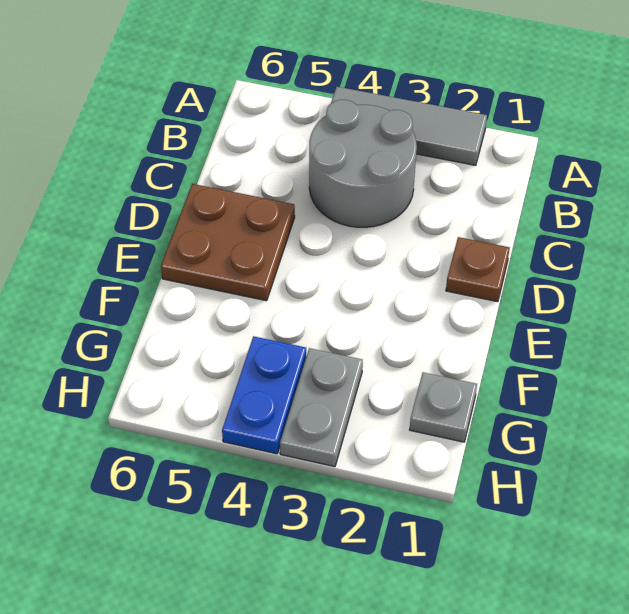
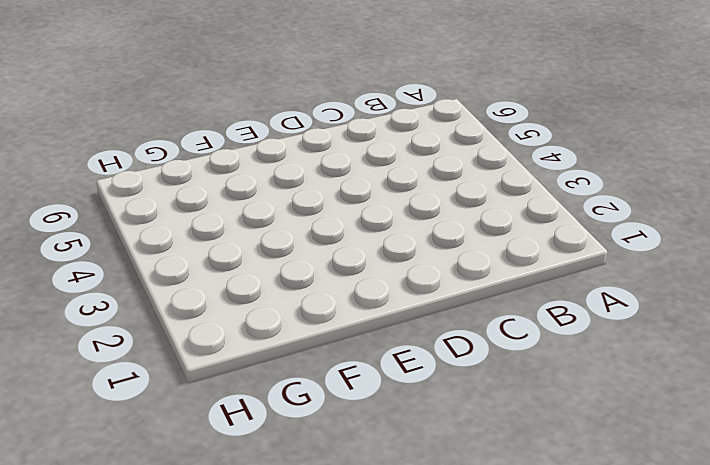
none -> grey 1x3 tile [331,87,487,165]
none -> grey 2x2 round brick [309,100,417,227]

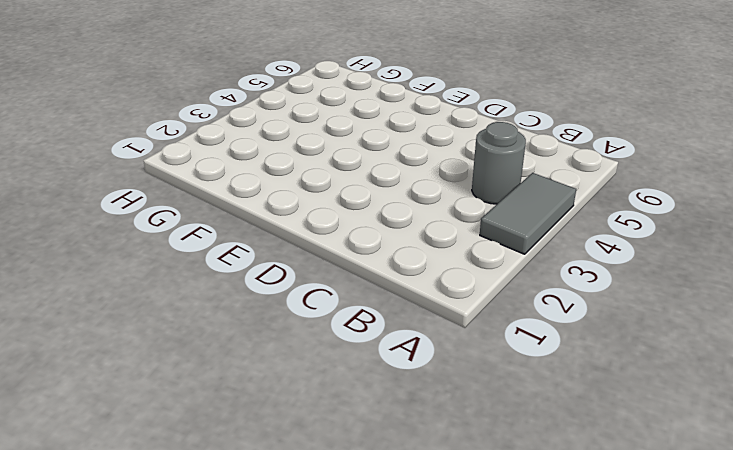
grey 1x2 tile [480,173,576,254] -> grey 1x3 tile [331,87,487,165]
grey 1x1 round brick [472,122,526,204] -> grey 2x2 round brick [309,100,417,227]
none -> brown 1x1 plate [446,237,510,302]
none -> brown 2x2 plate [161,184,295,301]

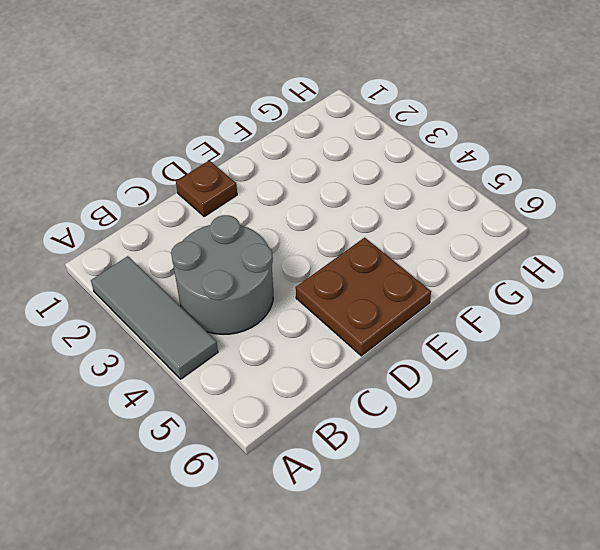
none -> grey 1x1 plate [410,372,477,442]
none -> grey 1x2 plate [280,348,363,467]

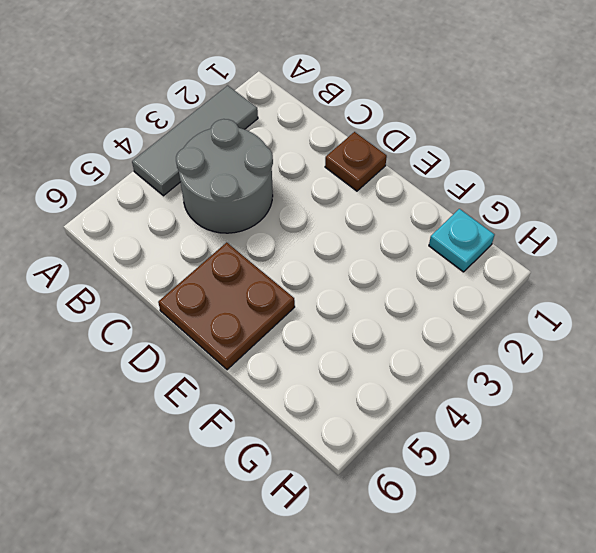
cyan 1x1 plate [429,209,495,272] -> grey 1x1 plate [410,372,477,442]
none -> grey 1x2 plate [280,348,363,467]
none -> blue 1x2 plate [222,336,306,454]

